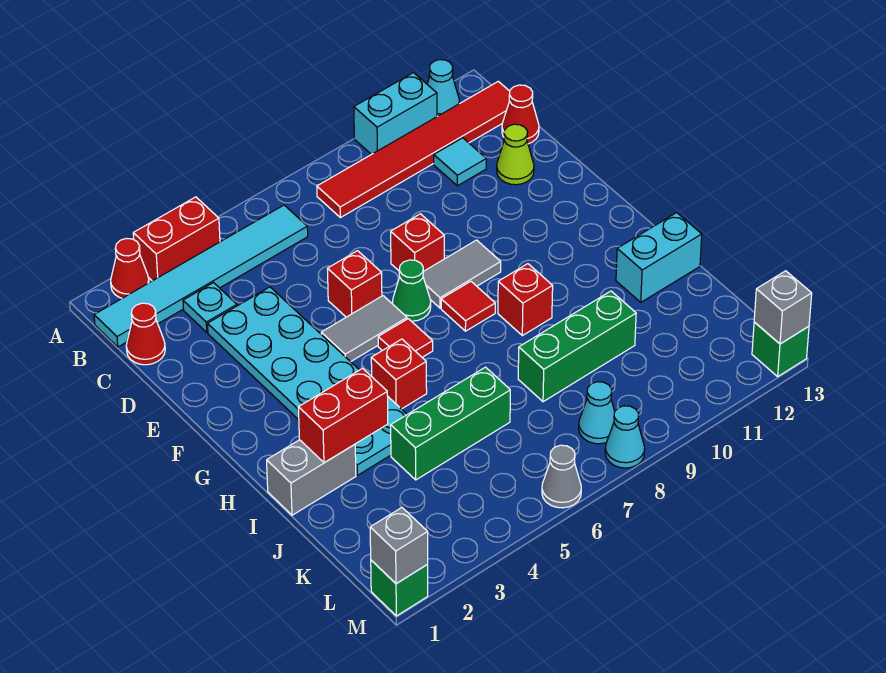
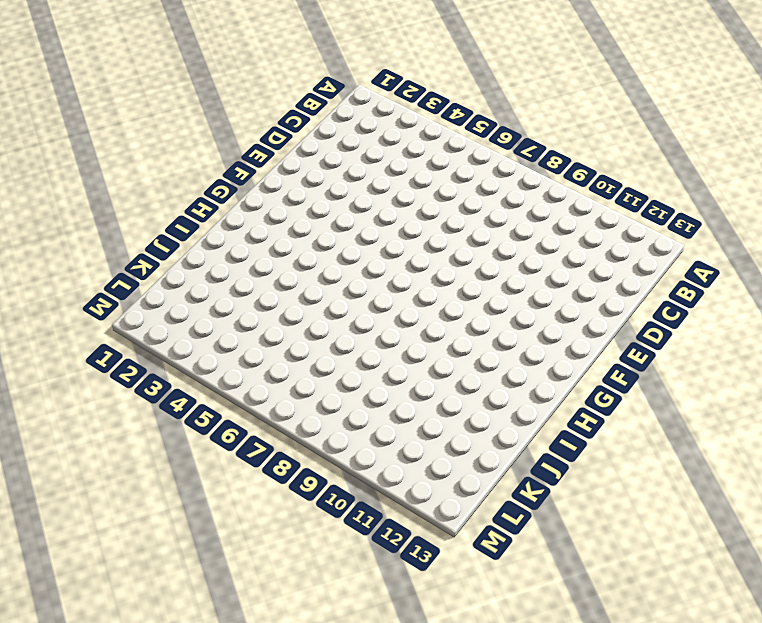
none -> red 1x1 cone [111,238,149,298]
none -> red 1x2 brick [133,197,220,281]
none -> cyan 1x2 brick [354,73,437,154]
none -> cyan 1x1 cone [427,60,460,116]

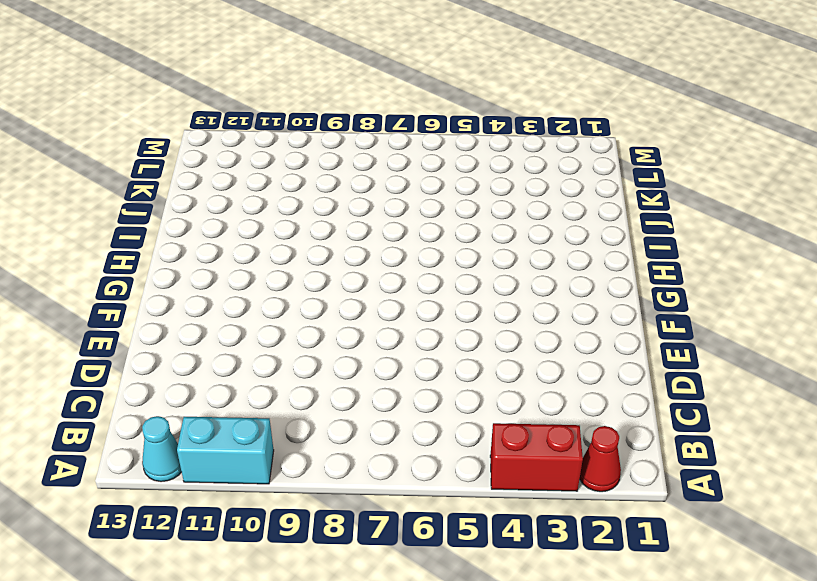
none -> cyan 1x6 tile [94,205,308,347]
none -> red 1x6 tile [317,81,510,218]
none -> red 1x1 cone [126,303,165,365]
none -> cyan 1x1 plate [183,283,237,332]

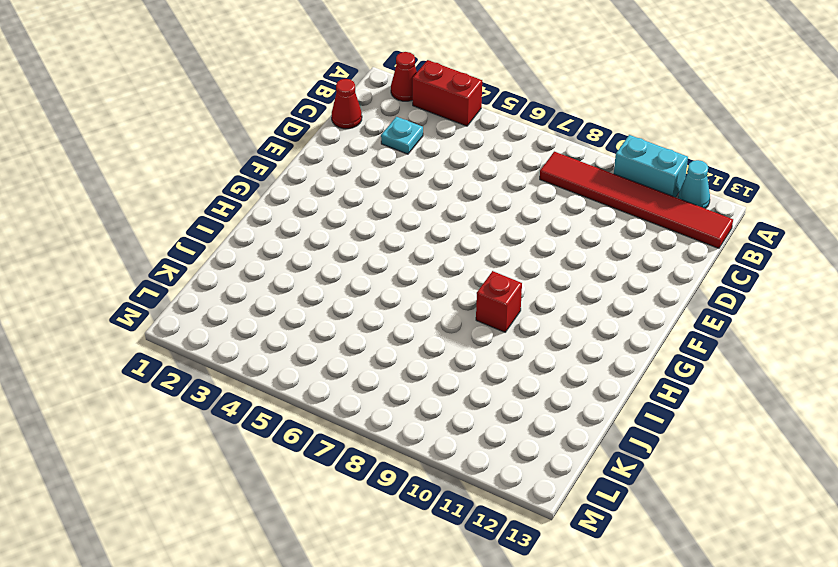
none -> cyan 1x6 tile [94,205,308,347]
none -> cyan 1x1 tile [434,138,486,186]
none -> red 1x1 cone [502,85,539,144]
none -> cyan 2x6 plate [208,287,407,475]

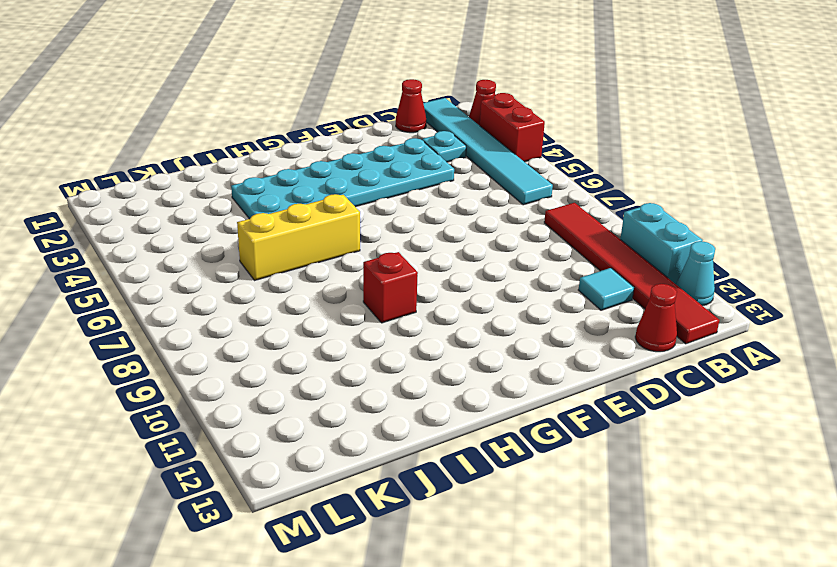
yellow 1x3 brick [237,194,360,281] -> green 1x3 brick [391,367,510,480]
none -> lime 1x1 cone [497,124,534,185]
none -> red 1x1 brick [327,251,382,317]
none -> red 1x1 brick [391,214,444,271]
none -> grey 1x2 tile [321,296,407,362]

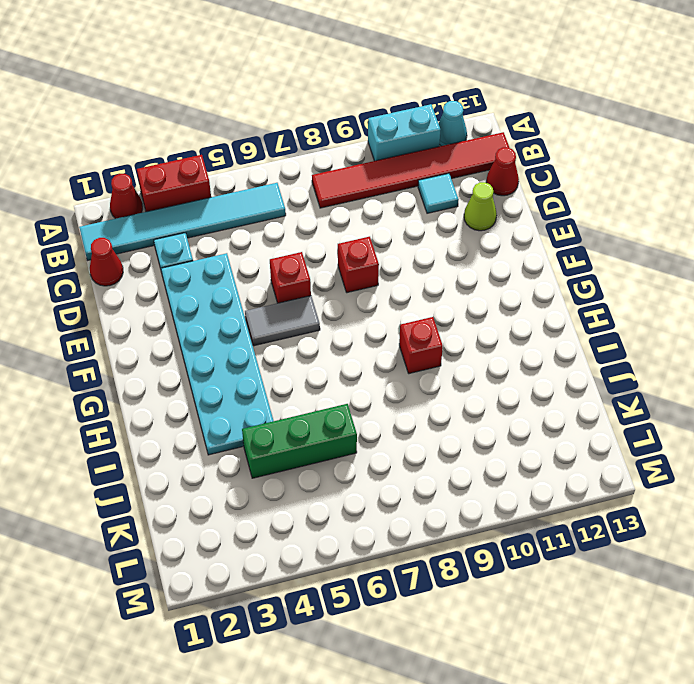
none -> green 1x1 cone [392,260,431,321]
none -> grey 1x2 tile [423,240,501,308]
none -> red 1x1 tile [378,319,433,357]
none -> red 1x1 tile [441,281,495,331]

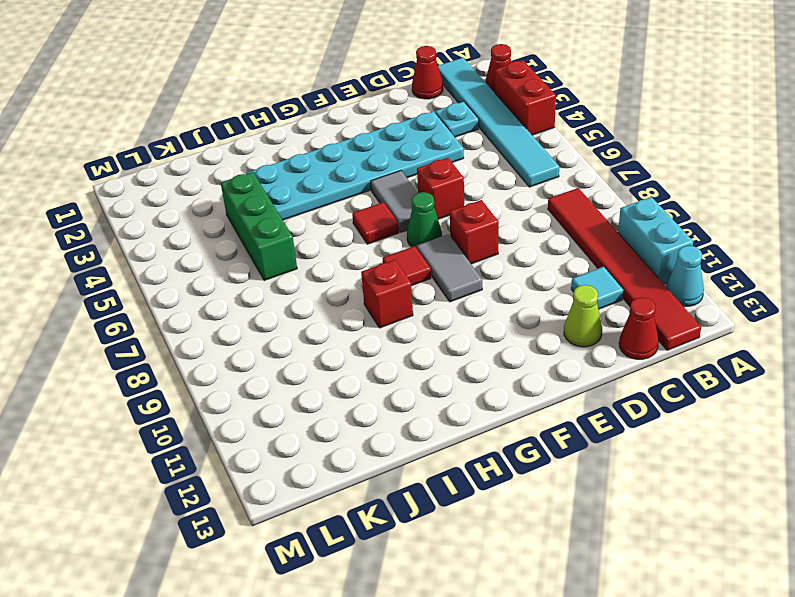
none -> red 1x1 brick [371,339,427,409]
none -> grey 1x2 brick [267,440,356,515]
none -> cyan 1x2 brick [616,213,702,302]
none -> green 1x3 brick [518,291,636,402]

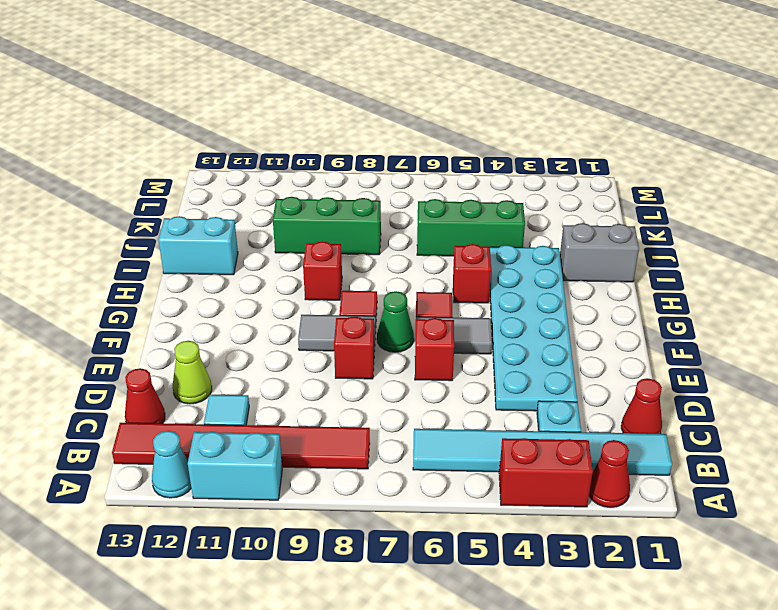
none -> cyan 1x1 cone [579,382,615,444]
none -> green 1x1 brick [371,560,428,616]
none -> grey 1x1 cone [542,445,581,508]
none -> cyan 1x1 cone [605,406,645,468]

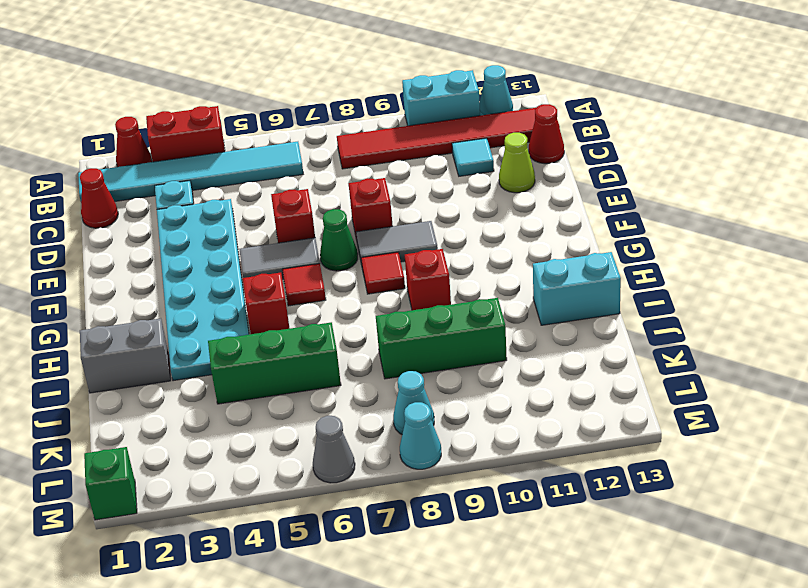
none -> green 1x1 brick [752,322,809,376]
none -> red 1x2 brick [298,368,388,463]
none -> grey 1x1 brick [370,507,428,584]
none -> grey 1x1 brick [754,271,812,344]

